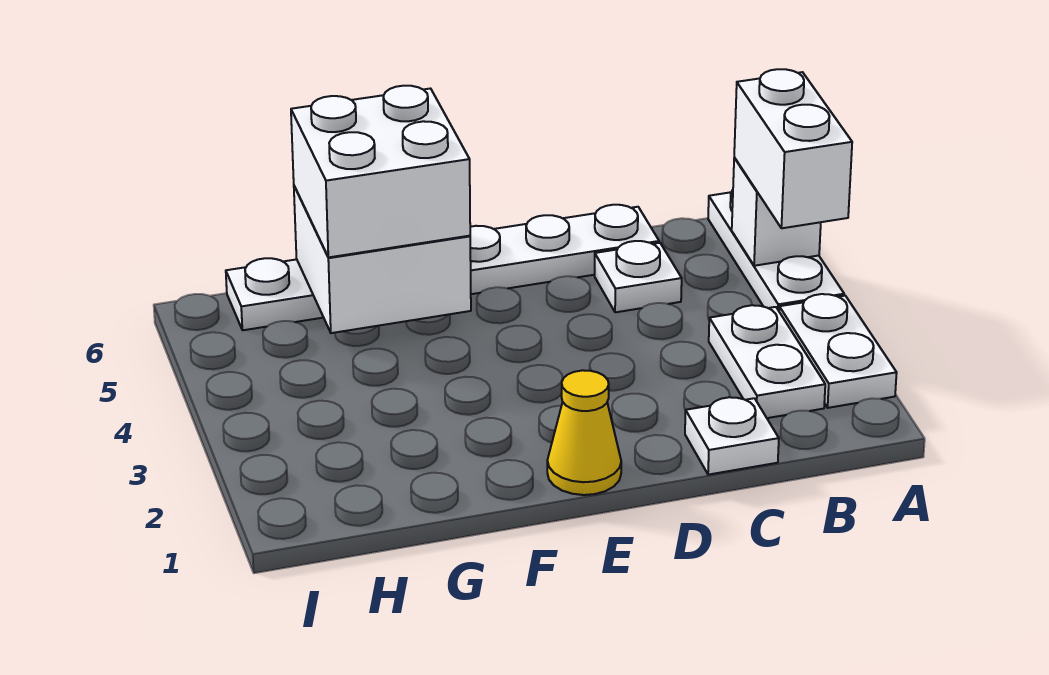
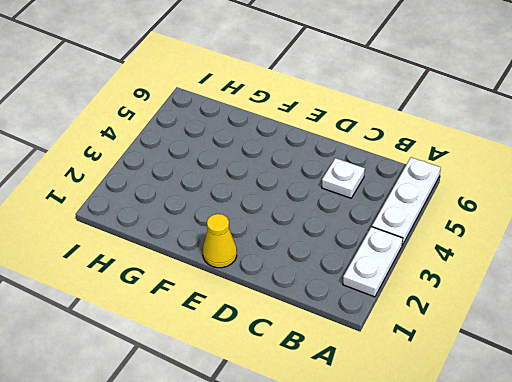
none -> white 1x2 plate [709,305,825,418]
none -> white 1x1 plate [685,397,779,475]

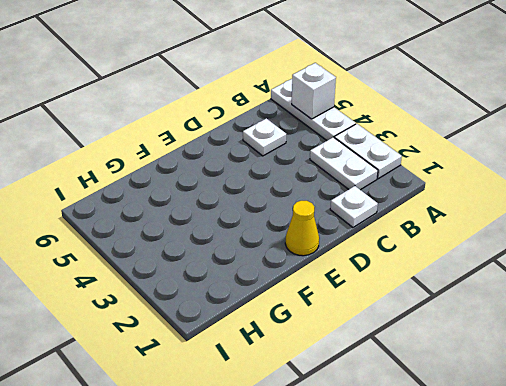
none -> white 1x6 plate [226,205,659,330]
none -> white 2x2 brick [294,186,471,333]

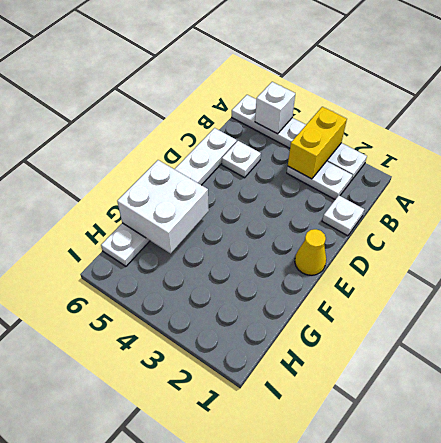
yellow 1x2 brick [288,107,347,179] -> none
none -> white 1x2 brick [734,69,852,228]
none -> white 2x2 brick [291,86,470,257]

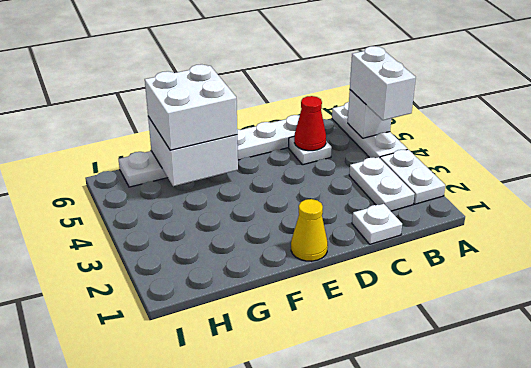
red 1x1 cone [294,96,326,151] -> none

